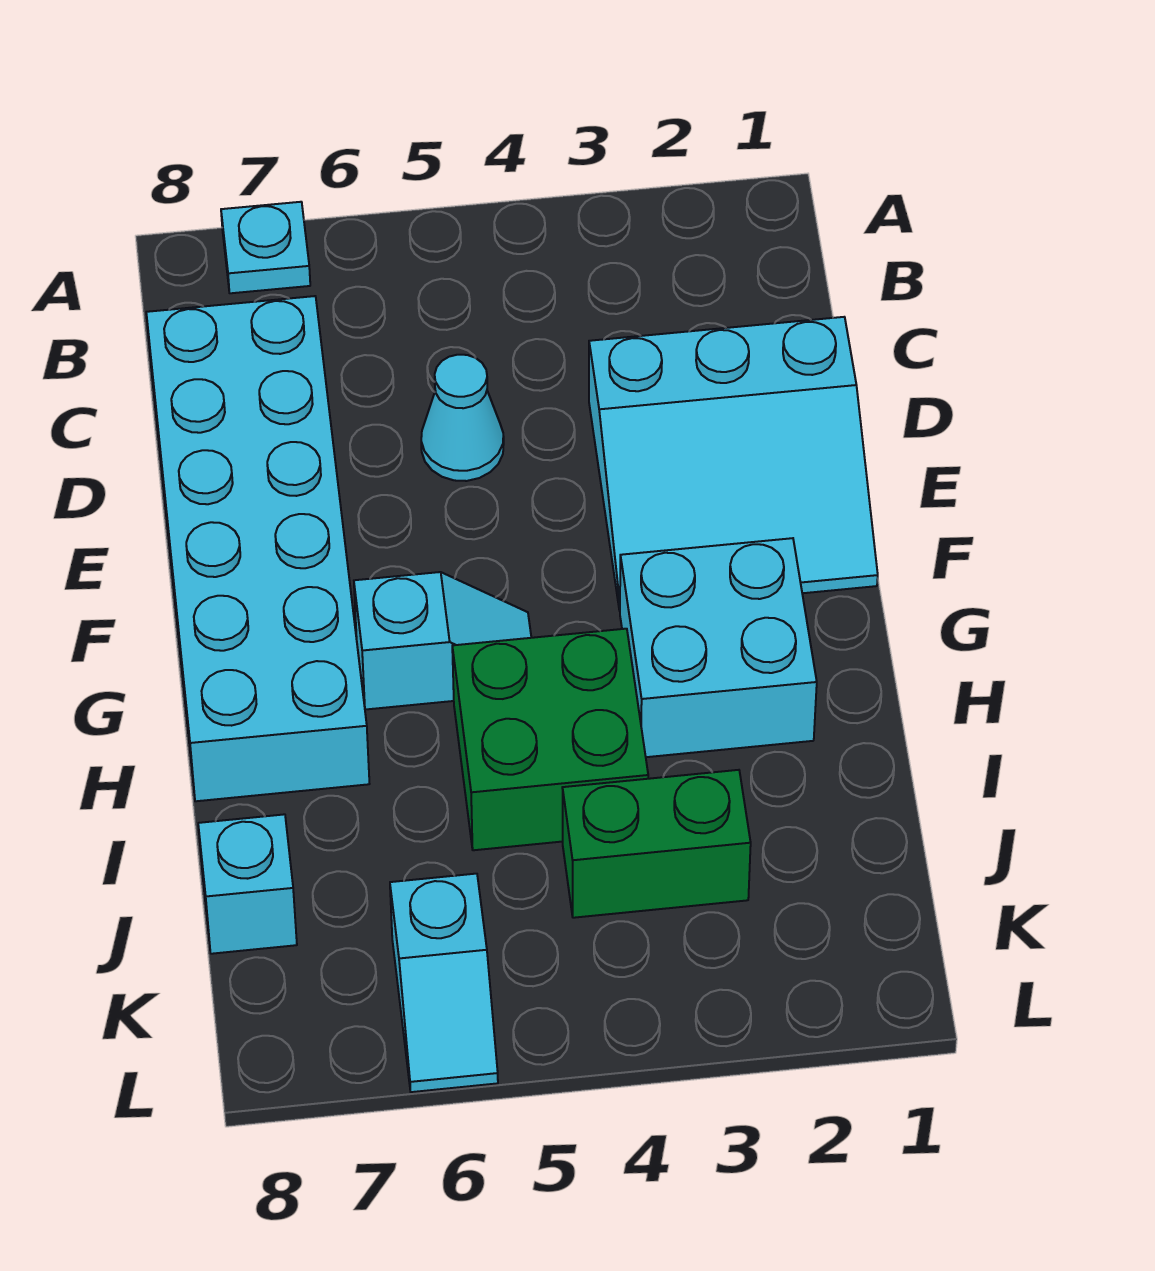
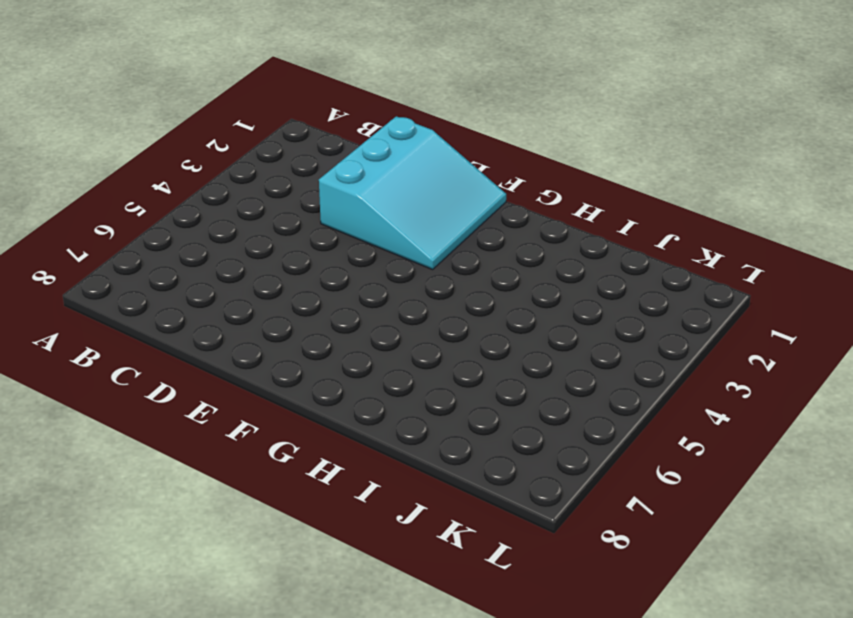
none -> cyan 1x1 plate [221,202,310,293]
none -> cyan 2x6 brick [146,296,369,801]

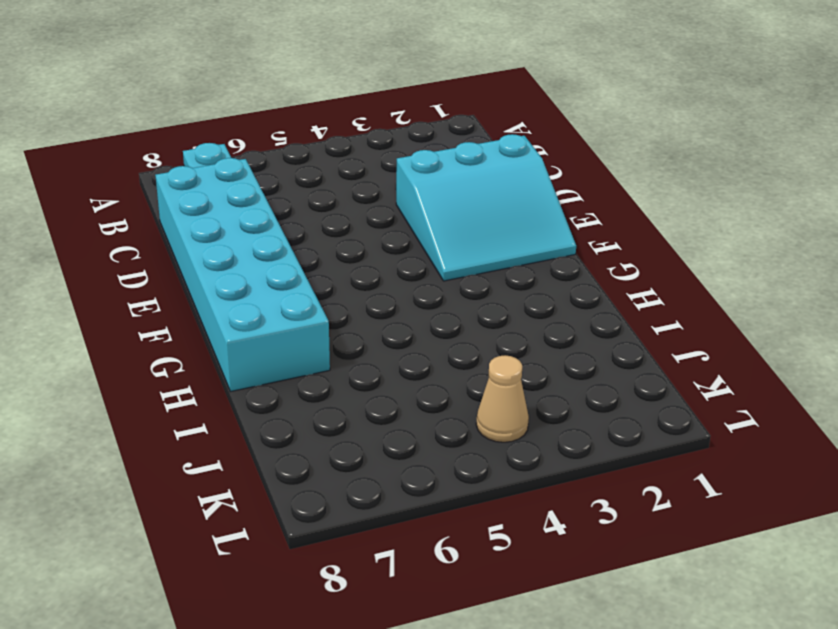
tan 1x1 cone [476,355,529,442] -> none
none -> cyan 1x1 cone [421,355,504,481]
none -> cyan 2x2 brick [620,538,817,757]

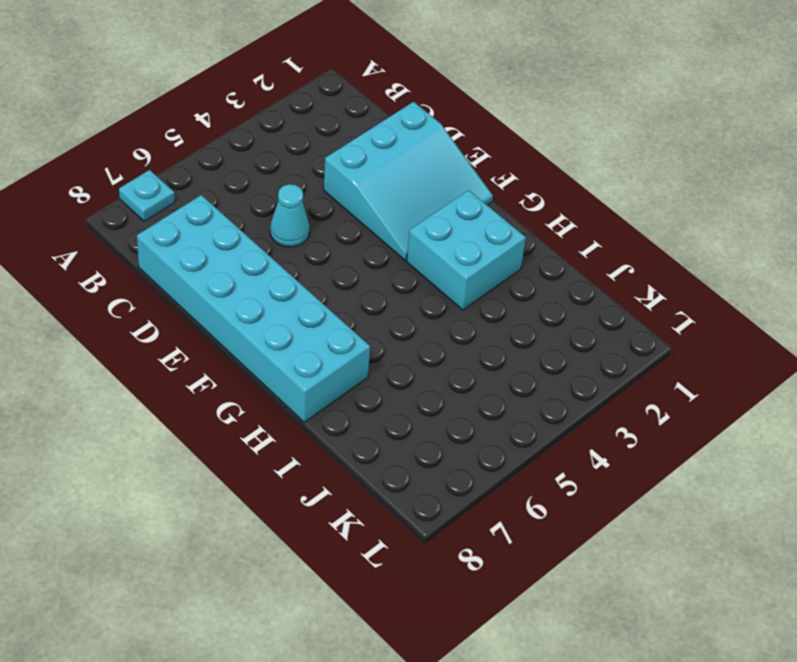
none -> cyan 1x2 slope [354,572,531,710]
none -> green 2x2 brick [452,629,648,850]

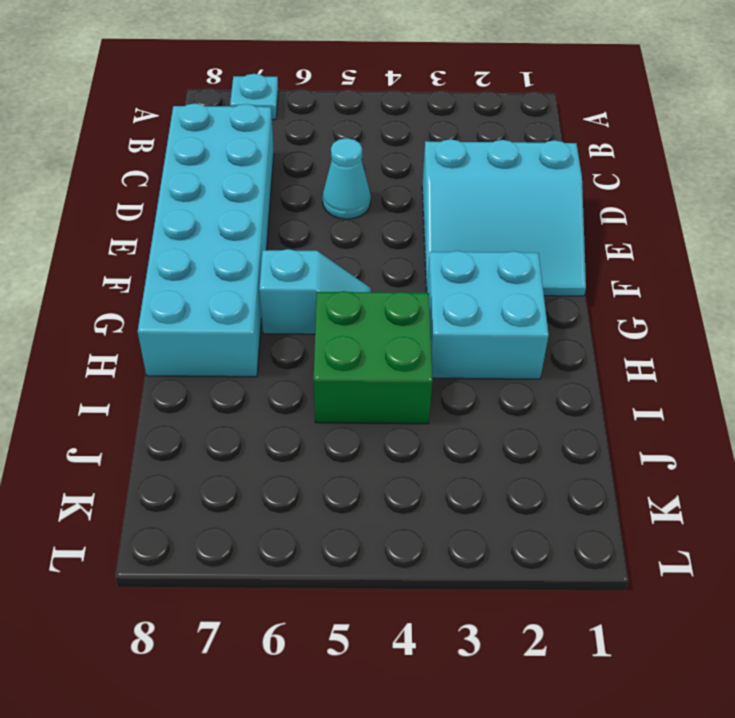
none -> green 1x2 brick [562,770,751,918]
none -> cyan 1x1 brick [198,814,297,954]

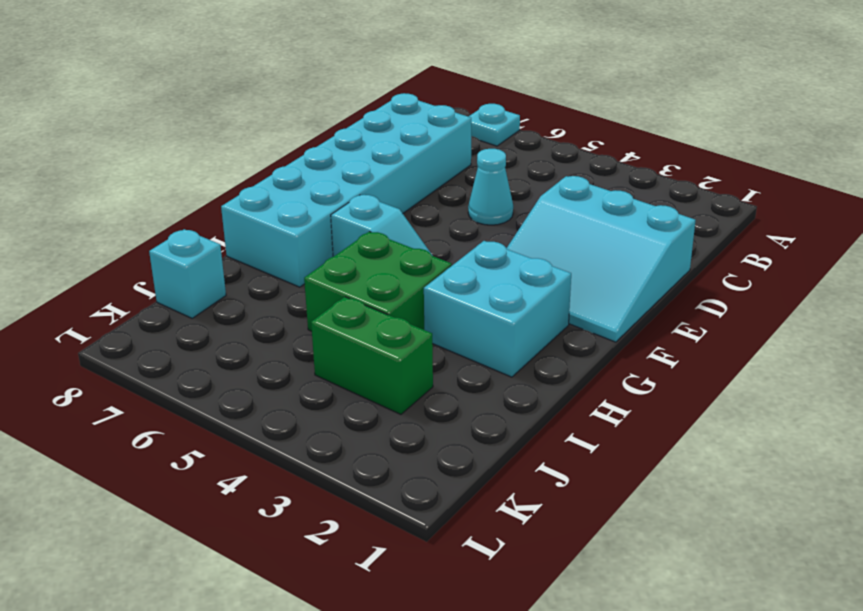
none -> cyan 1x2 slope [390,874,498,1092]

